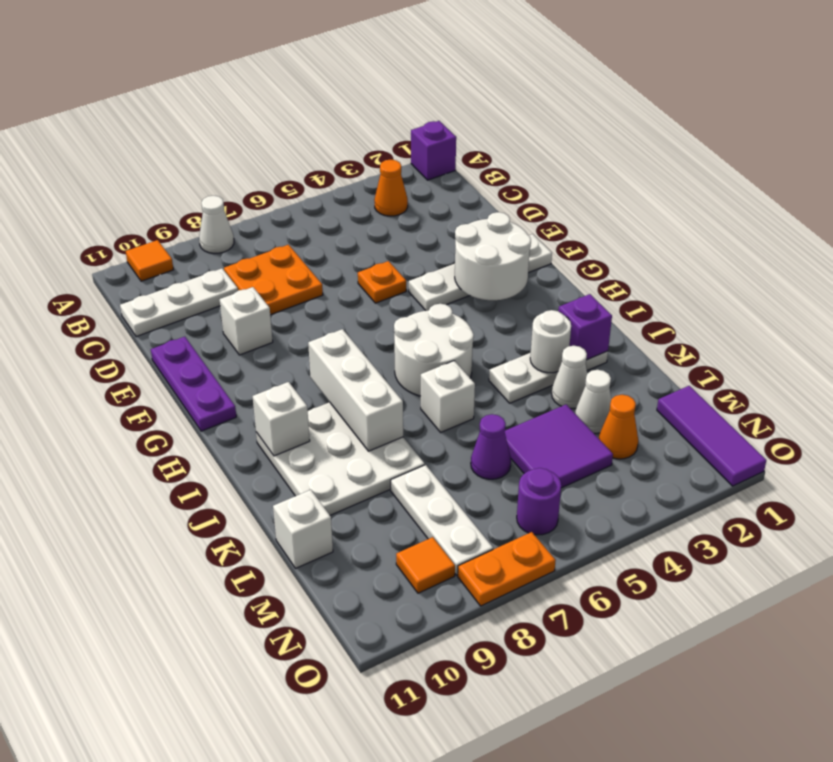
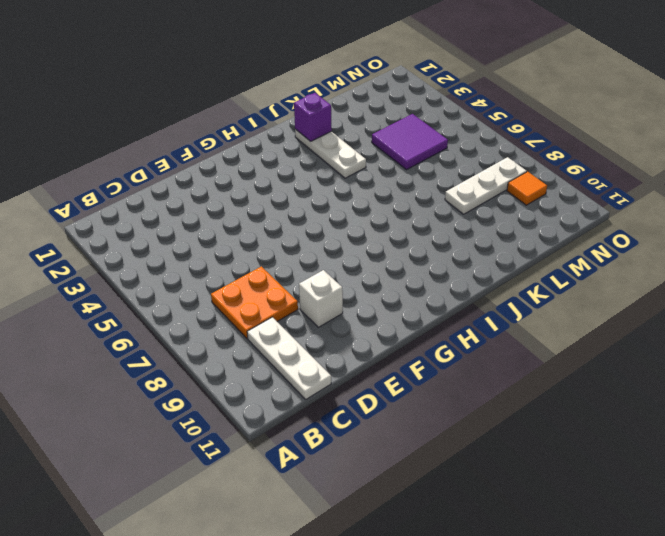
none -> purple 1x1 brick [411,121,456,180]
none -> white 1x1 cone [199,196,234,253]
none -> orange 1x1 tile [126,240,173,281]
none -> orange 1x1 cone [374,160,408,216]

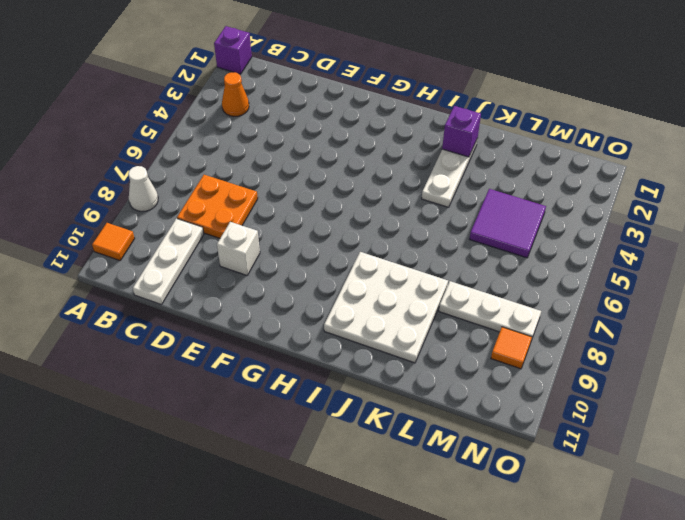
none -> orange 1x1 plate [358,261,406,303]
none -> purple 1x3 plate [151,337,236,431]
none -> white 1x4 plate [409,234,552,311]
none -> white 2x2 round brick [394,304,474,396]

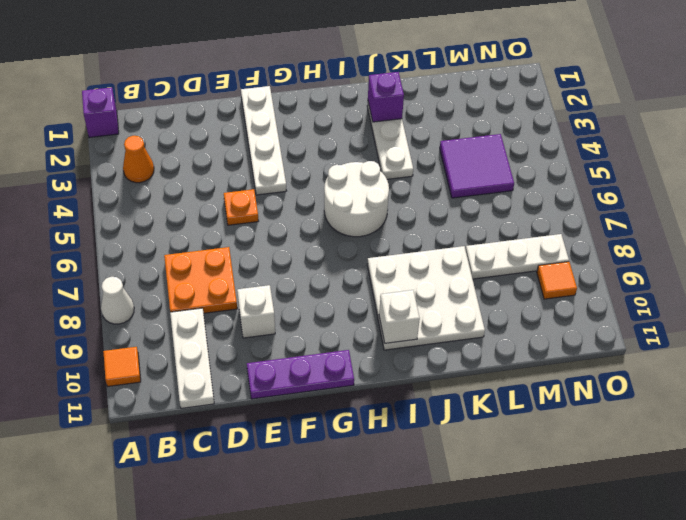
none -> white 1x1 brick [421,361,475,432]
none -> white 1x1 cone [552,346,587,408]
none -> white 1x1 cone [575,370,611,433]
none -> purple 1x1 cone [471,414,511,479]

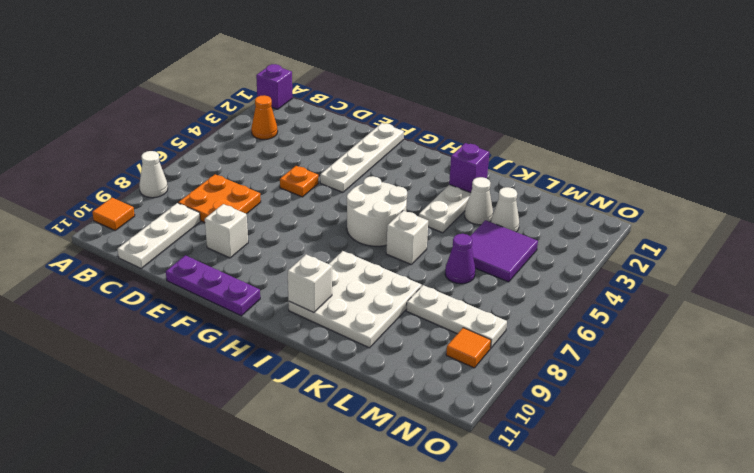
none -> white 1x1 brick [273,490,333,568]
none -> purple 1x3 tile [657,386,766,486]
none -> orange 1x1 cone [599,395,638,459]
none -> purple 1x1 round brick [517,468,561,535]

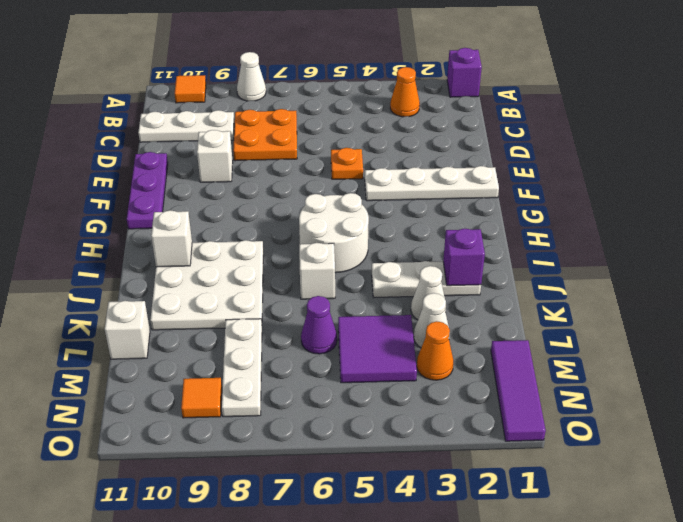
none -> purple 1x1 round brick [517,468,561,535]
none -> orange 1x2 plate [458,532,556,606]
none -> white 2x2 round brick [455,212,531,300]
none -> white 1x3 brick [308,329,403,451]

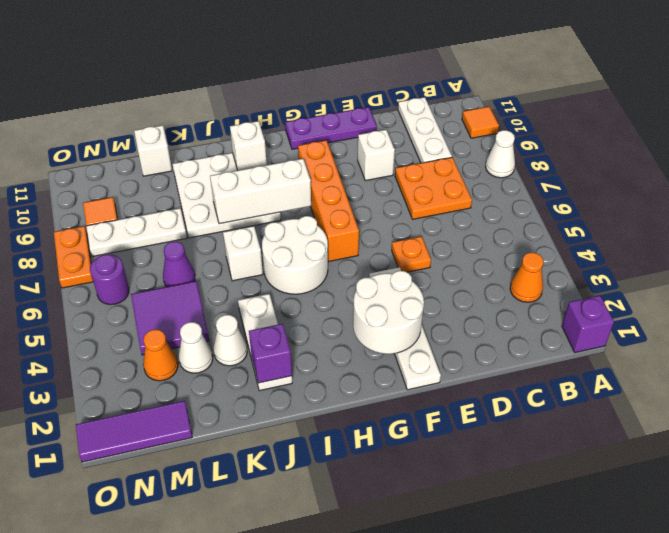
orange 1x4 brick [298,140,359,261] -> none
none -> white 1x1 round brick [530,310,571,373]

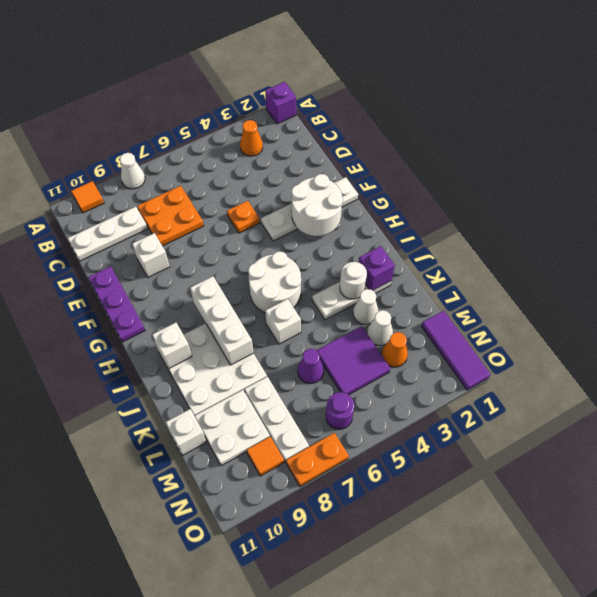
white 2x2 plate [195,390,270,466] -> none

